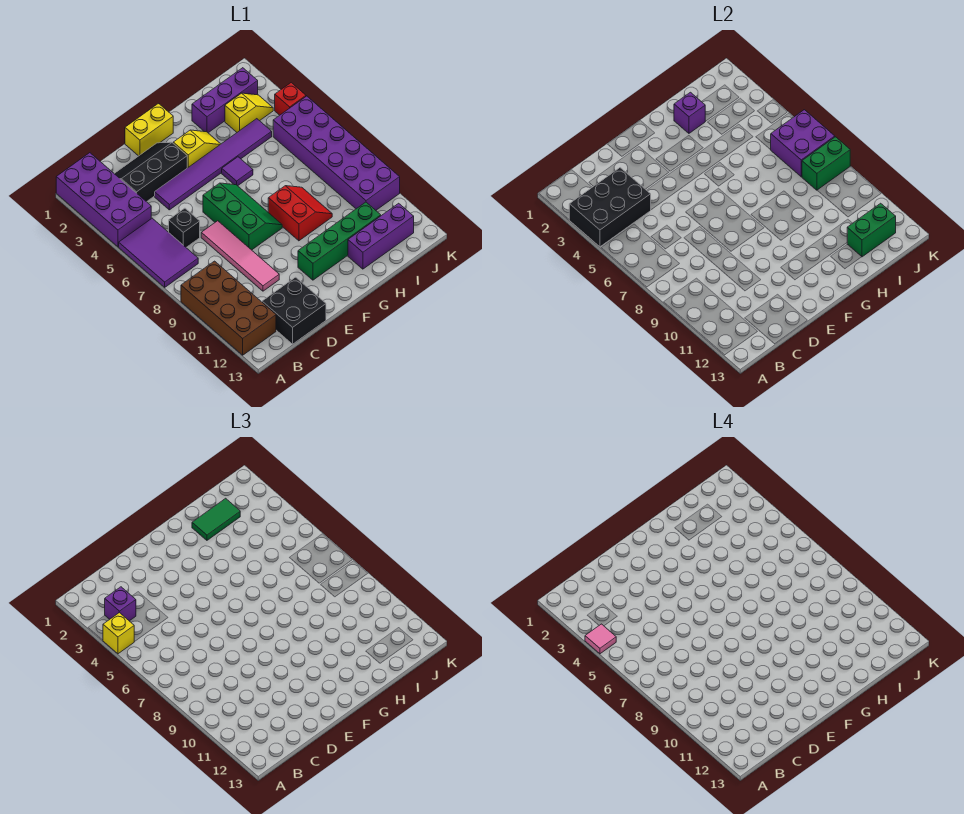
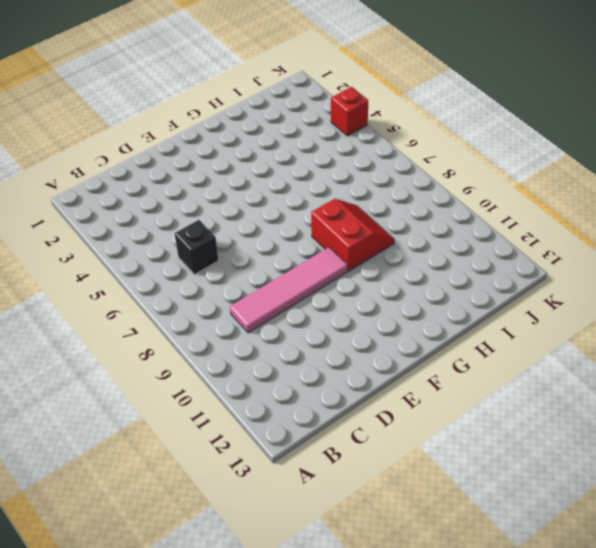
pink 1x4 tile [230,247,347,333] -> pink 1x4 tile turned to [201,221,279,291]
none -> purple 2x4 brick [56,153,151,247]
none -> purple 2x3 tile [119,218,198,287]
none -> brown 2x4 brick [181,261,276,355]

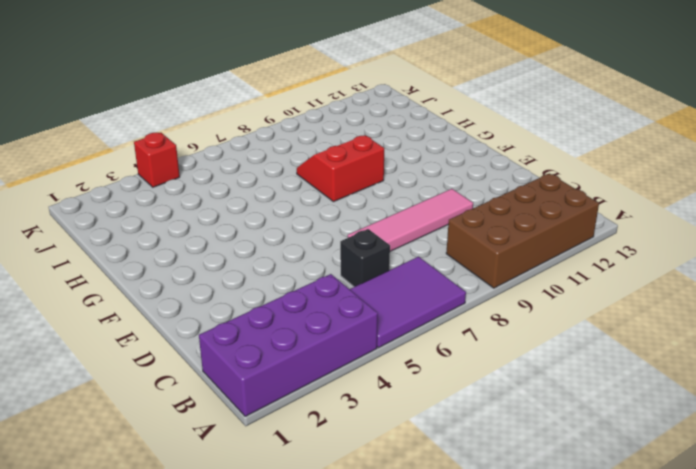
none -> black 2x3 slope [114,142,187,202]
none -> black 2x2 brick [262,277,326,344]
none -> purple 1x6 tile [155,119,272,210]

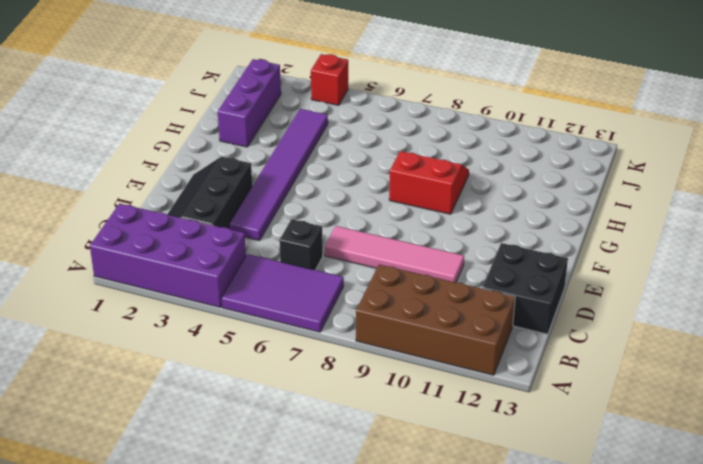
none -> yellow 1x2 brick [125,104,173,156]
none -> green 2x3 slope [203,183,282,250]
none -> yellow 1x2 slope [173,130,220,168]

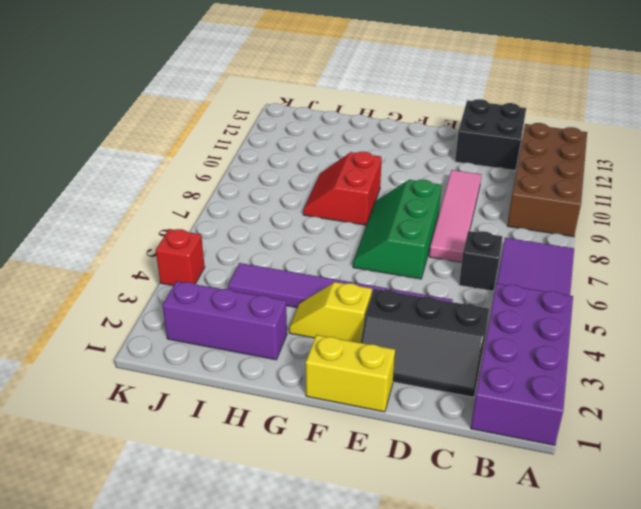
none -> green 1x4 brick [298,202,381,280]
none -> purple 1x1 tile [222,157,253,186]
none -> purple 1x3 brick [348,203,414,269]

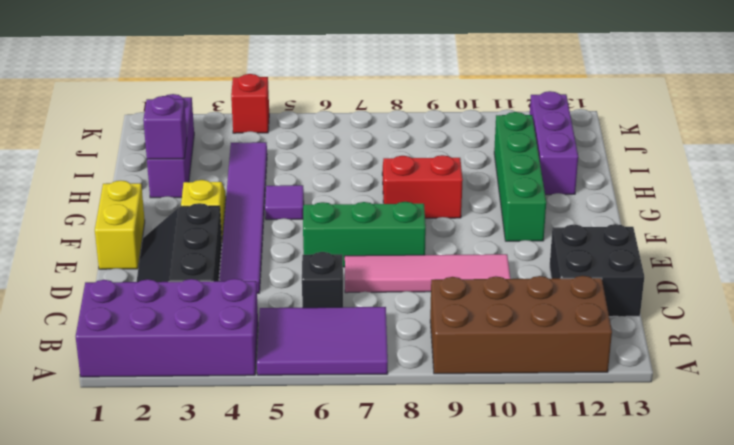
none -> yellow 1x2 slope [225,93,273,132]
none -> purple 2x6 brick [273,96,400,210]
none -> black 2x3 brick [569,168,651,247]

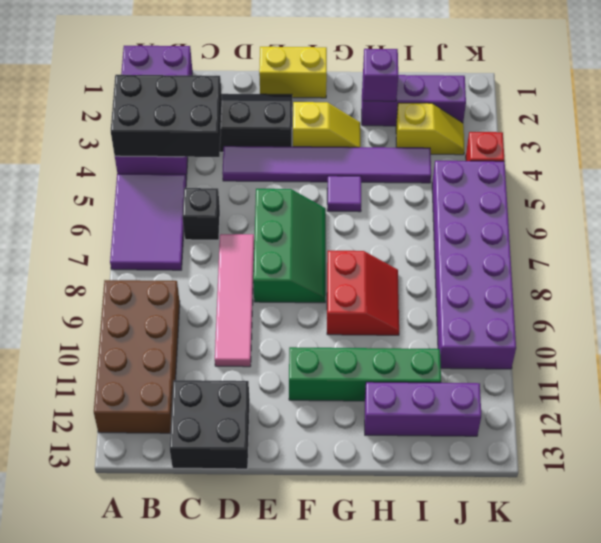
none -> green 1x2 brick [847,203,896,257]
none -> purple 2x2 brick [771,110,835,177]
none -> green 1x2 brick [802,137,850,190]

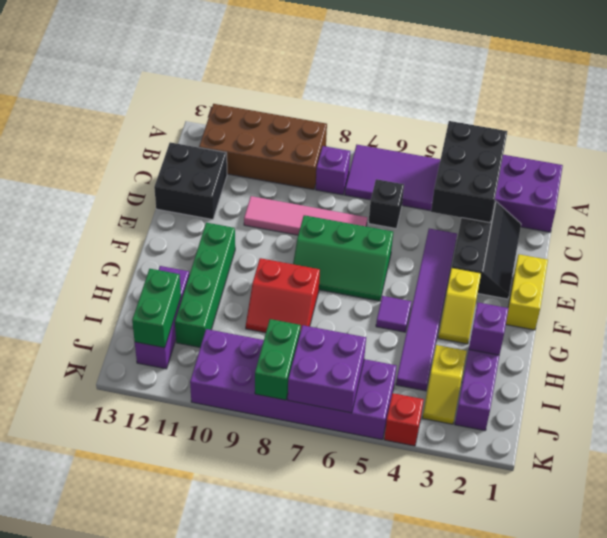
purple 1x1 brick [316,146,350,195] -> purple 1x1 brick moved to [105,587,136,621]
none -> yellow 1x1 brick [103,613,134,654]
none -> green 1x2 tile [192,498,240,540]
none -> pink 1x1 tile [585,624,616,654]

